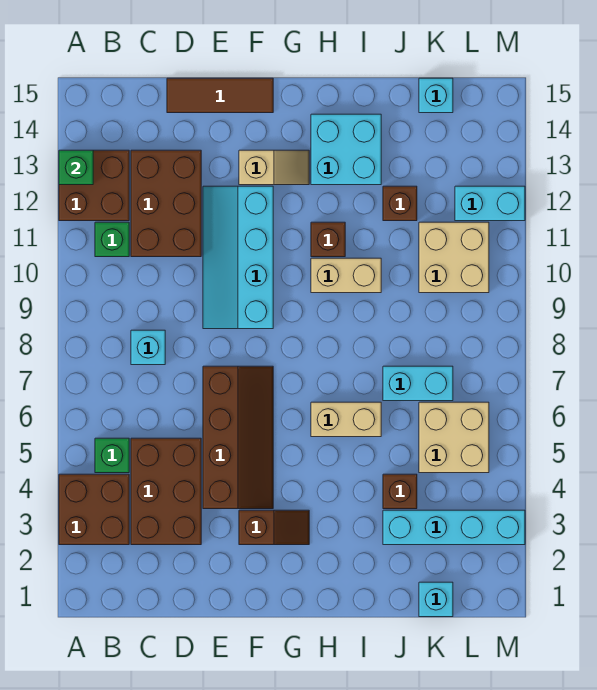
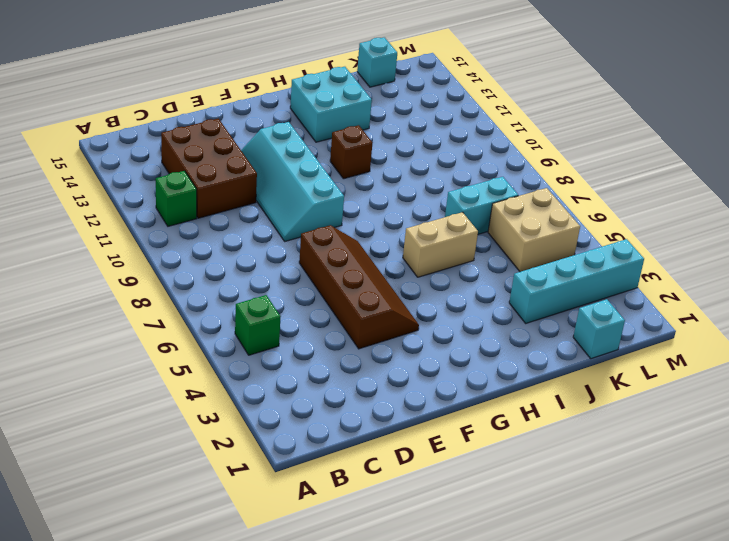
none -> brown 2x2 brick [59,474,129,545]
none -> brown 2x2 brick [59,150,129,221]
none -> brown 2x3 brick [131,438,201,545]

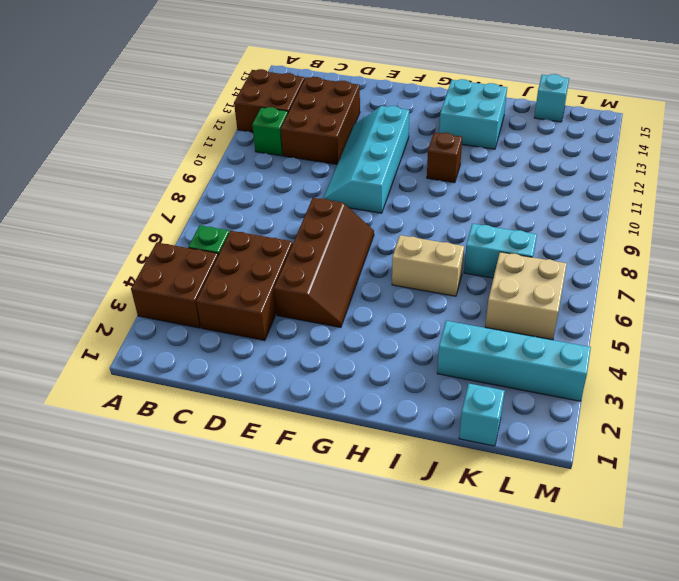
none -> cyan 1x1 brick [131,330,165,365]
none -> brown 1x3 tile [167,78,273,113]
none -> brown 1x2 slope [239,510,309,545]

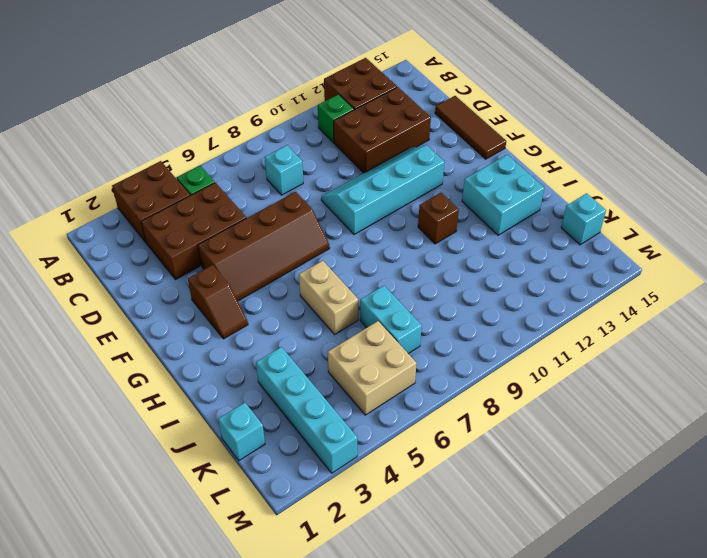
none -> tan 1x2 slope [239,150,309,185]
none -> tan 1x2 brick [311,258,381,293]
none -> brown 1x1 brick [383,474,417,509]

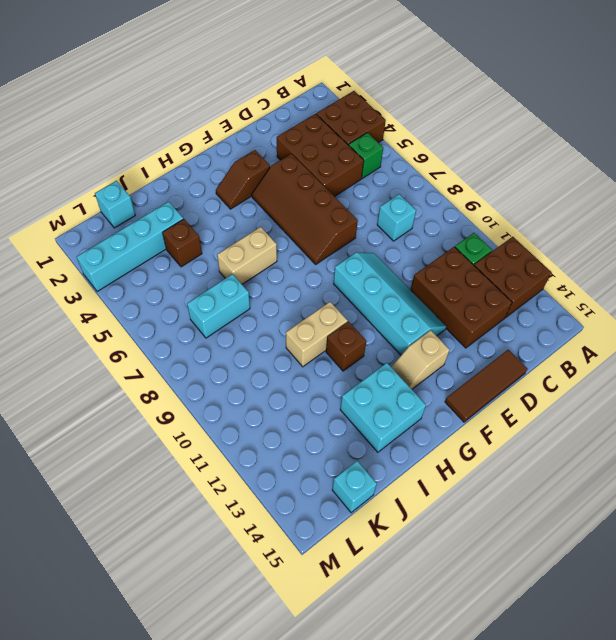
none -> brown 1x1 brick [383,186,417,221]
none -> tan 2x2 brick [419,402,489,473]
none -> tan 2x2 brick [419,222,489,293]

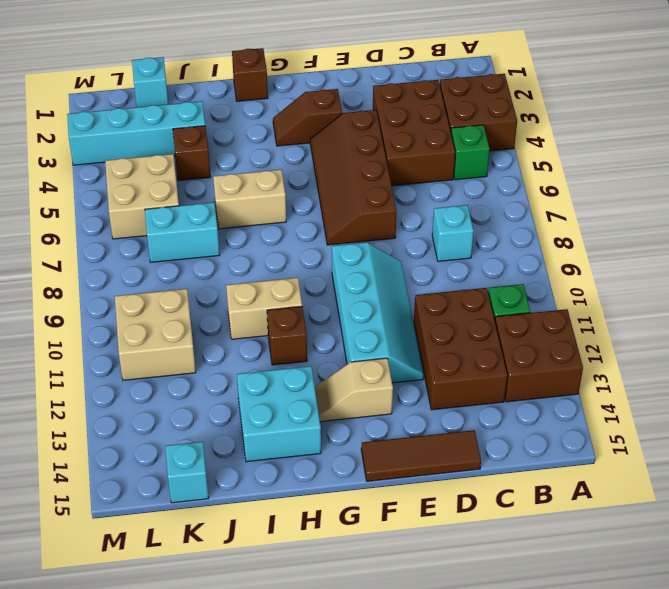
brown 1x1 brick [232,48,268,101] -> brown 1x1 brick moved to [383,186,417,221]
none -> cyan 1x2 brick [455,186,525,221]
none -> green 1x1 brick [59,150,93,185]

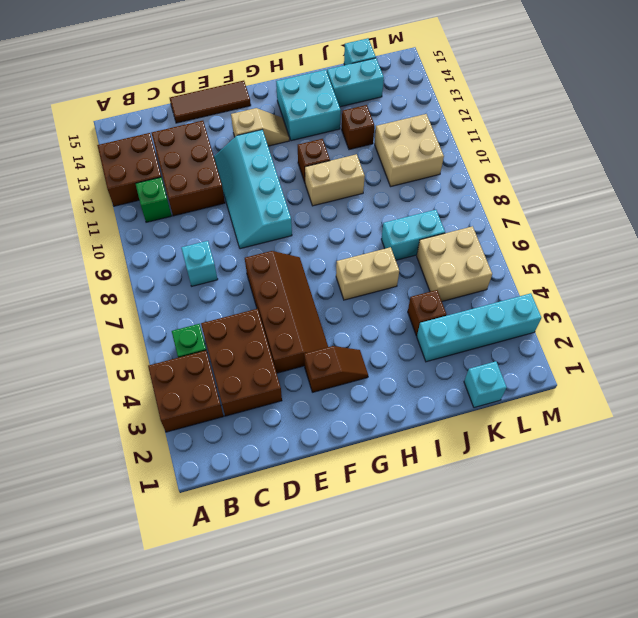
cyan 1x2 brick [327,58,384,107] -> cyan 1x2 brick moved to [455,186,525,221]
none -> green 1x1 brick [59,150,93,185]

